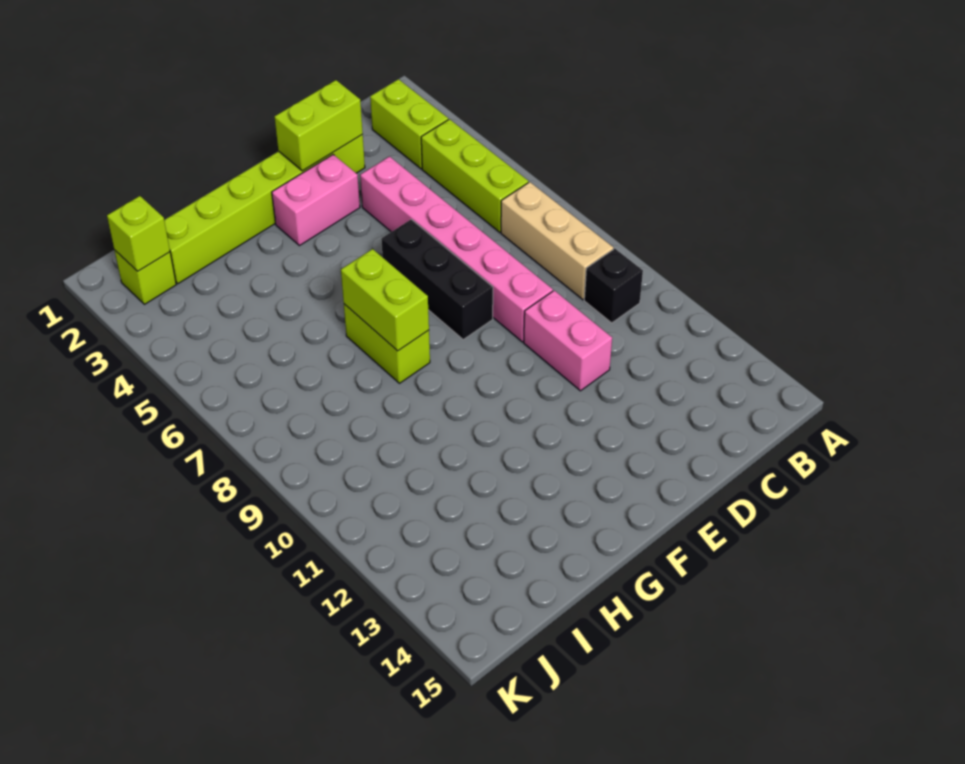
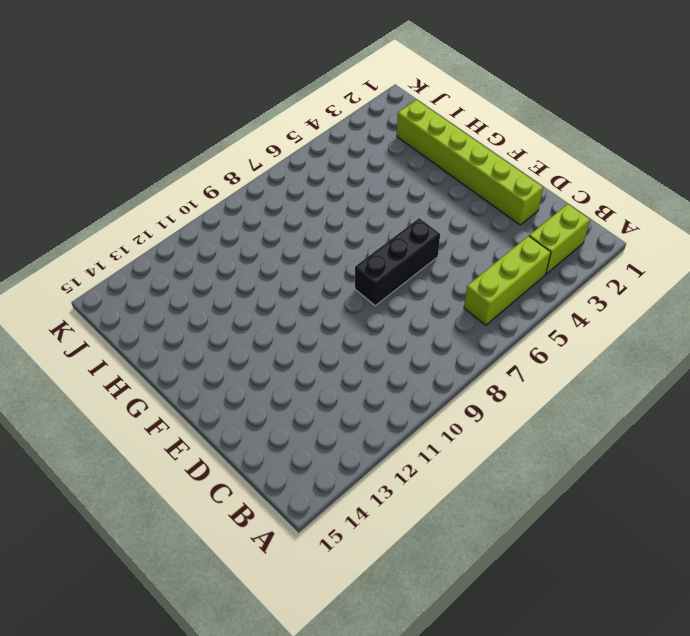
none -> tan 1x3 brick [501,182,613,300]
none -> black 1x1 brick [584,249,643,323]
none -> pink 1x6 brick [360,157,553,342]

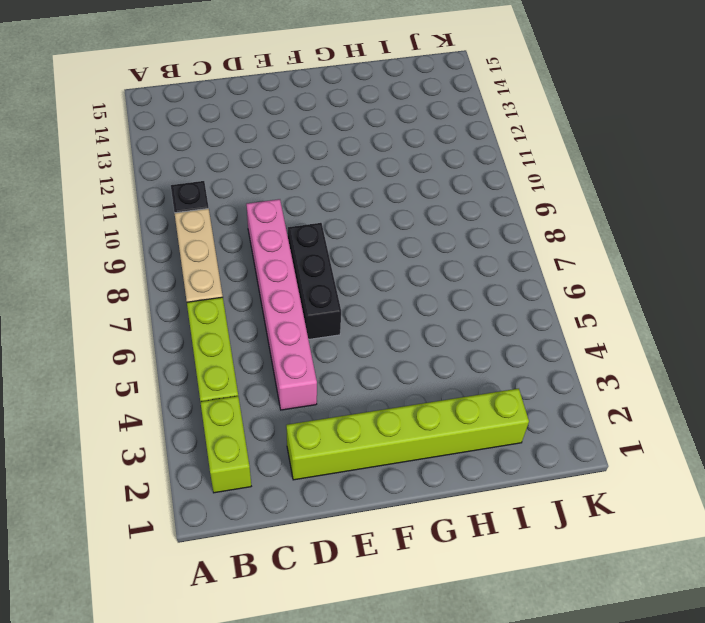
none -> pink 1x2 brick [524,291,612,391]
none -> pink 1x2 brick [272,155,360,246]
none -> lime 1x2 brick [344,304,430,383]

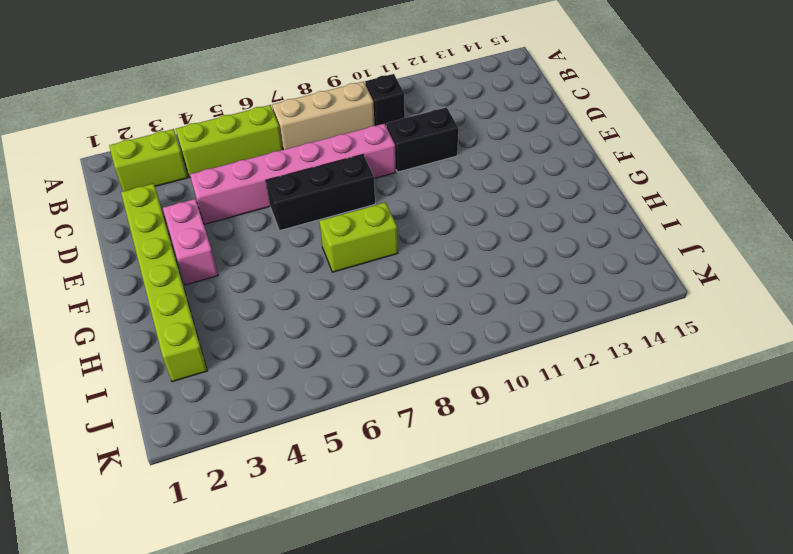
black 1x2 brick [386,107,458,172] -> pink 1x2 brick [524,291,612,391]
none -> lime 1x1 brick [115,251,176,304]
none -> lime 1x2 brick [275,80,363,171]
none -> lime 1x2 brick [341,249,429,351]

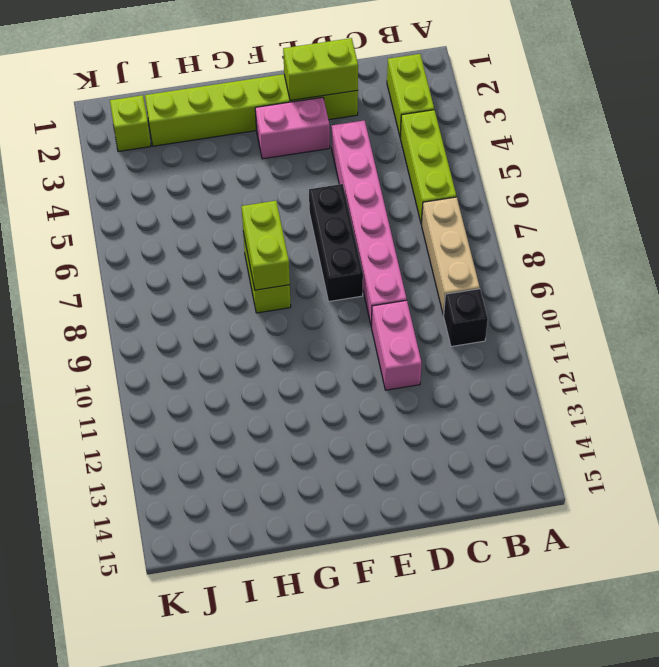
none -> lime 1x1 brick [107,196,170,271]

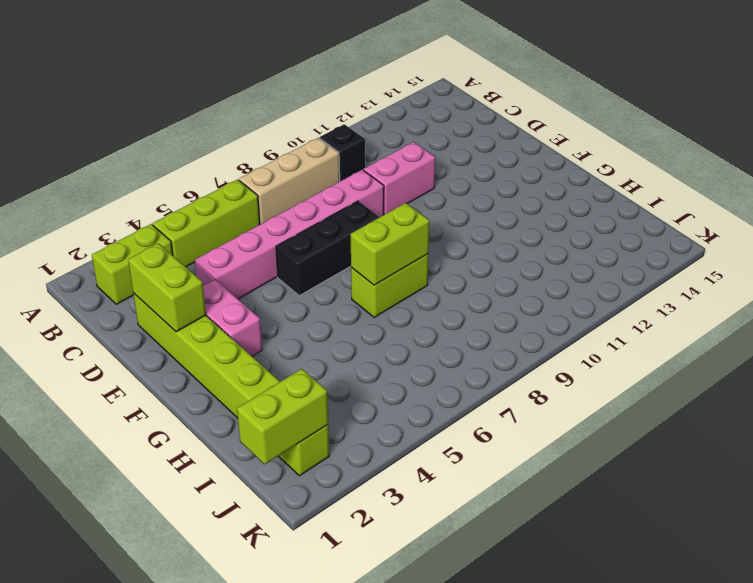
lime 1x2 brick [237,369,328,464] -> lime 1x1 brick [107,196,170,271]

